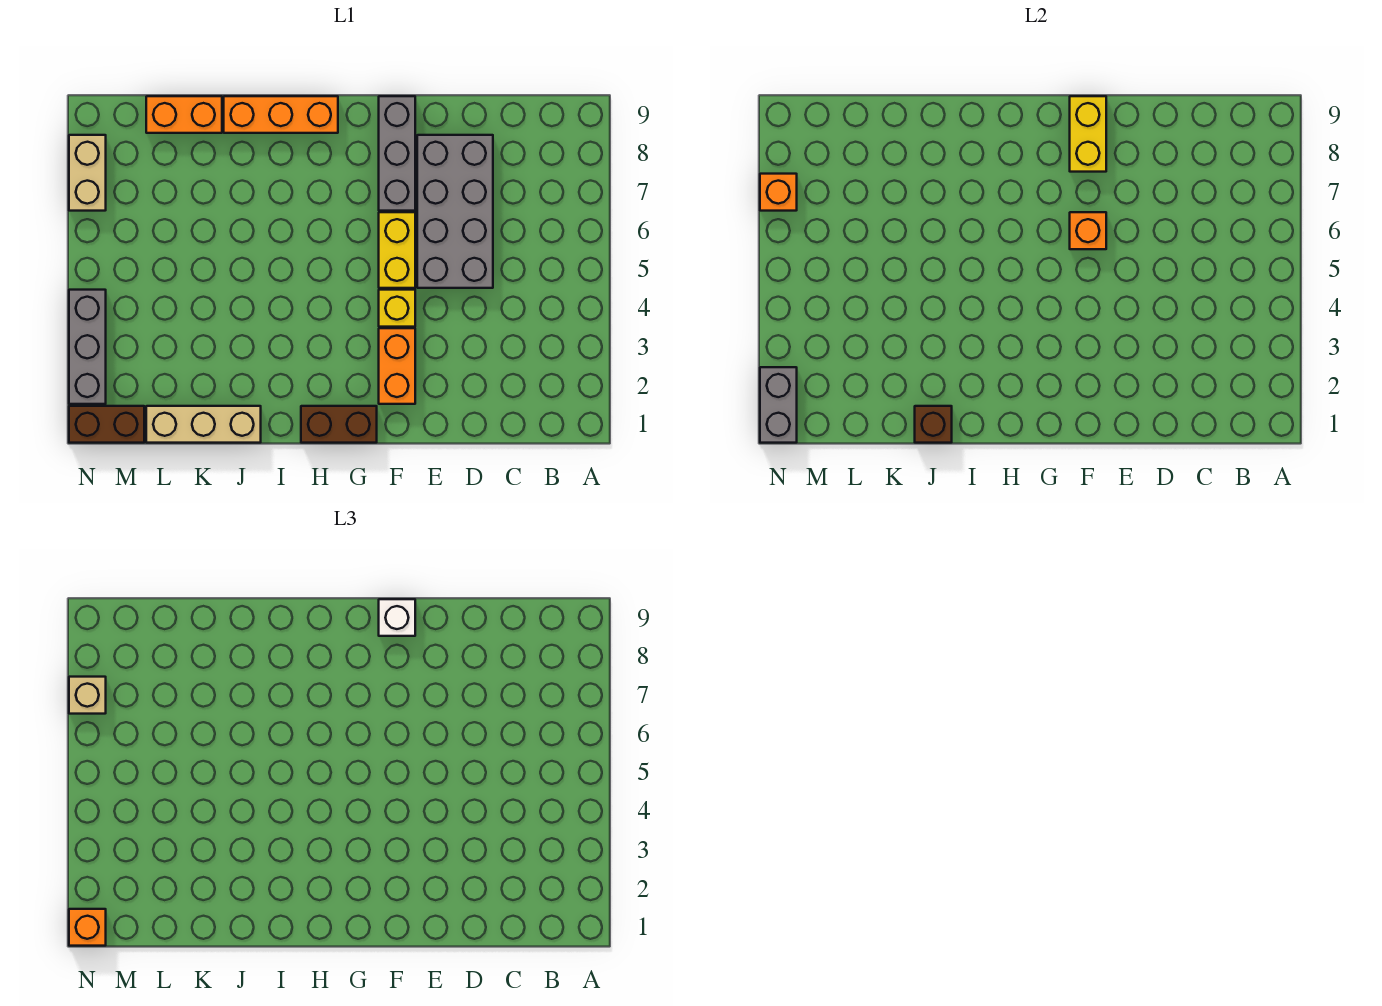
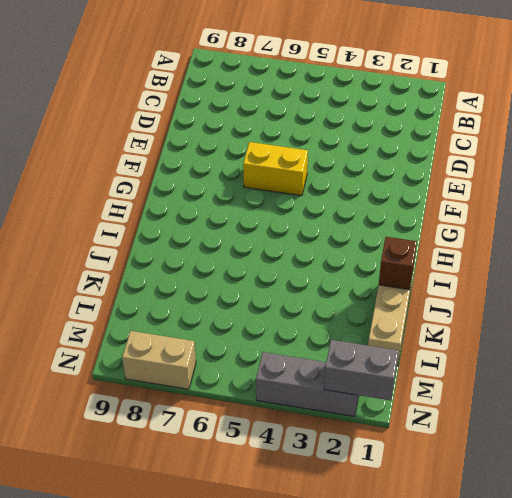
none -> grey 2x4 brick [417,135,493,288]
none -> orange 1x2 brick [379,328,415,404]
none -> yellow 1x1 brick [379,290,415,327]

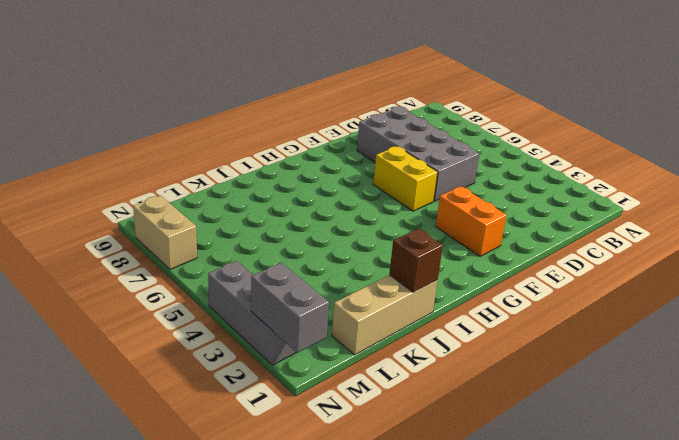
none -> yellow 1x1 brick [379,290,415,327]
none -> grey 1x3 brick [379,96,415,211]
none -> brown 1x2 brick [301,406,377,443]

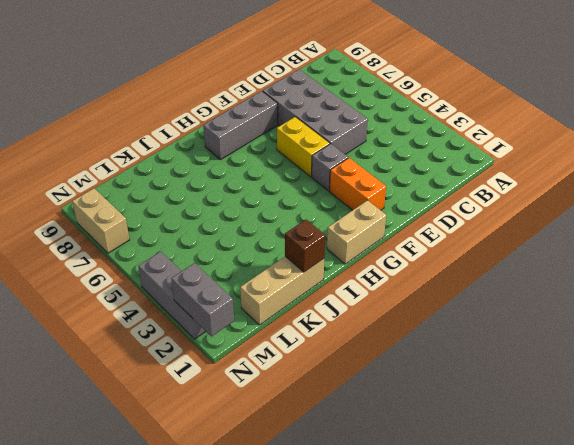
grey 1x1 brick [312,144,348,191] -> yellow 1x1 brick [379,290,415,327]
grey 1x3 brick [203,91,278,160] -> grey 1x3 brick turned to [379,96,415,211]
tan 1x2 brick [327,200,386,264] -> brown 1x2 brick [301,406,377,443]
none -> orange 1x3 brick [224,96,338,133]
none -> orange 1x2 brick [146,96,222,133]
none -> brown 1x2 brick [69,406,144,443]

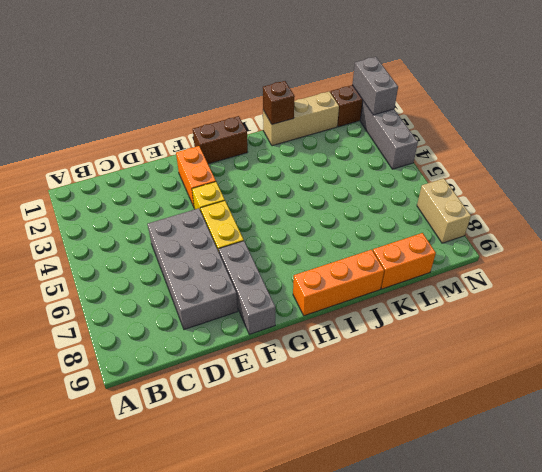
none -> orange 1x1 brick [1070,212,1106,249]
none -> yellow 1x2 brick [1070,96,1106,172]
none -> orange 1x1 brick [760,174,797,211]

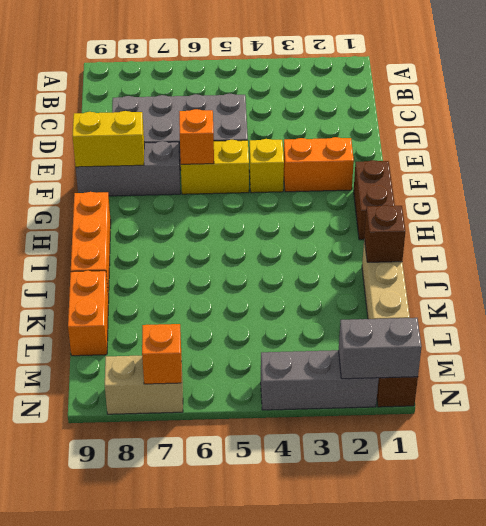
none -> white 1x1 brick [379,599,415,636]
none -> orange 1x1 brick [69,909,106,946]
none -> tan 1x1 brick [69,677,106,714]

